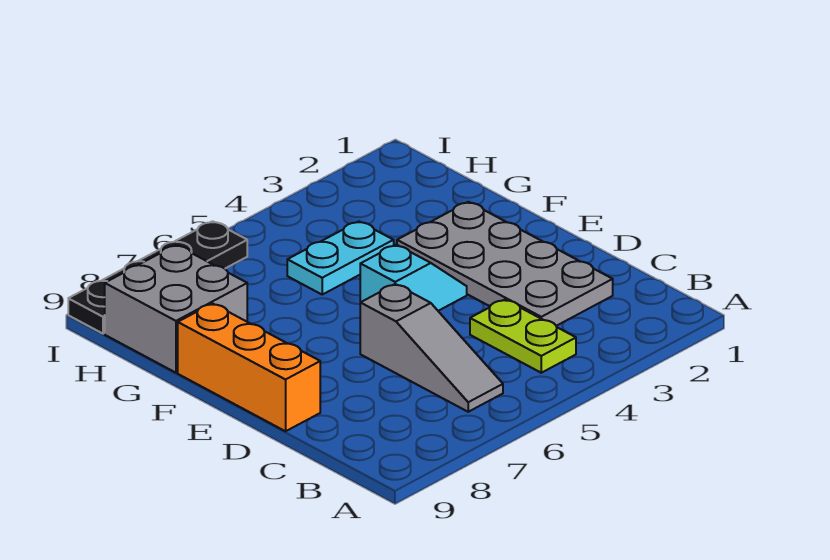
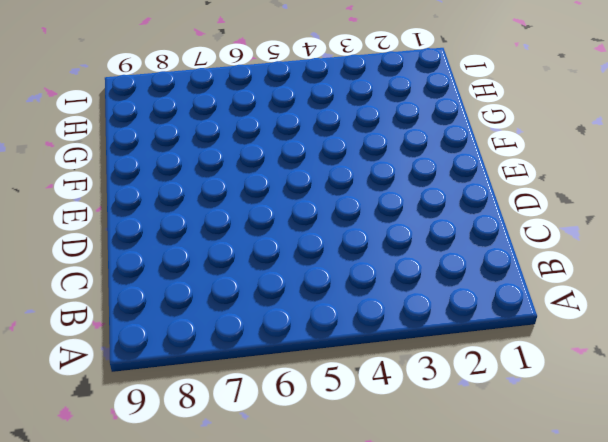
none -> lime 1x2 plate [470,300,576,373]
none -> grey 1x3 slope [360,284,503,412]

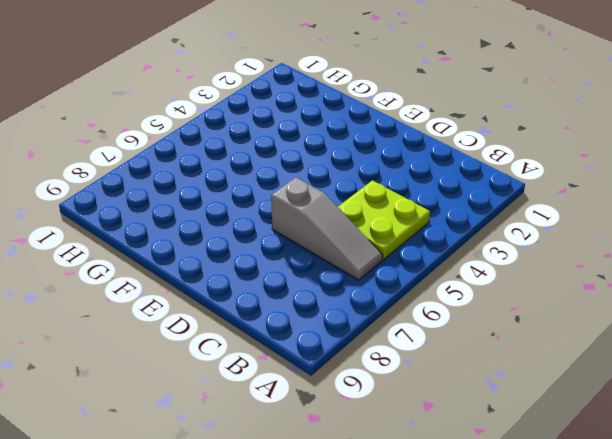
lime 2x2 plate [338,180,430,260] -> lime 1x2 plate [470,300,576,373]
none -> grey 2x4 plate [397,202,613,326]
none -> orange 1x3 brick [178,304,320,431]

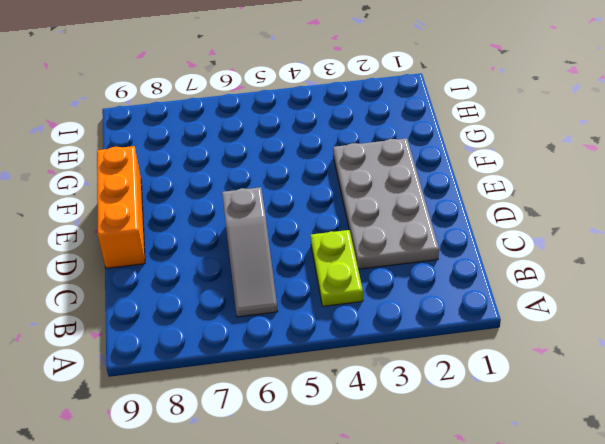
none -> cyan 1x2 slope [360,245,467,311]
none -> cyan 1x2 plate [287,221,394,294]

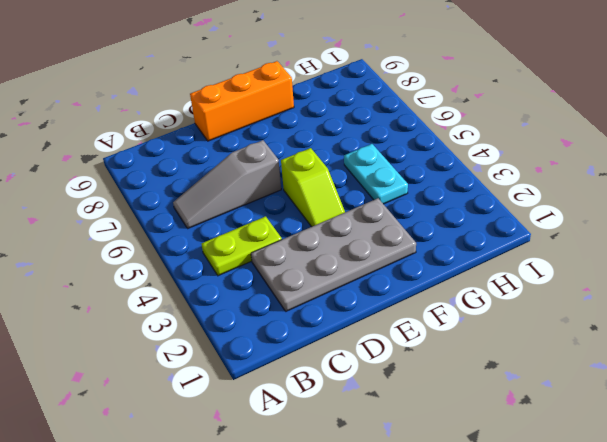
lime 1x2 slope [281,148,345,227] -> cyan 1x2 slope [360,245,467,311]
none -> grey 2x2 brick [105,245,247,373]
none -> black 1x4 plate [68,221,247,334]

